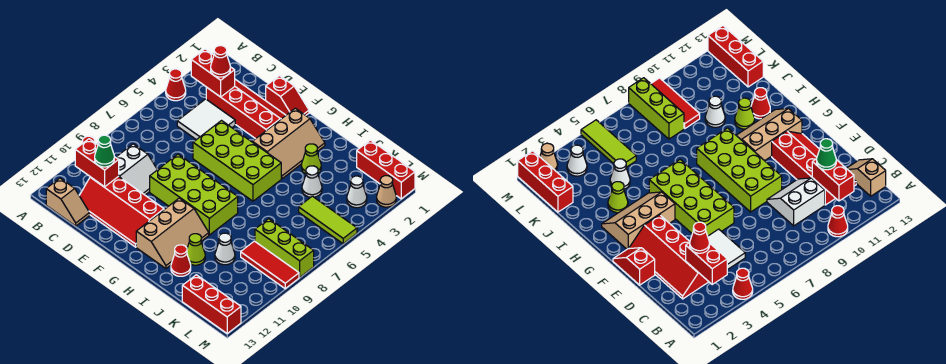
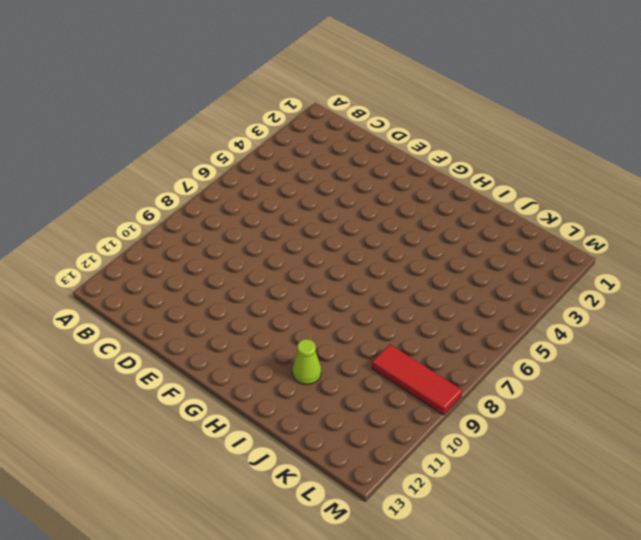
none -> red 1x1 cone [166,69,186,101]
none -> red 1x1 cone [828,206,848,237]
none -> tan 1x2 slope [46,178,90,226]

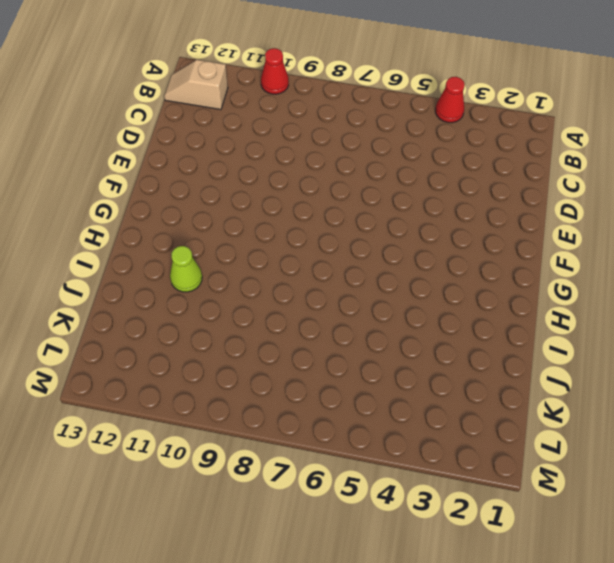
tan 1x2 slope [164,60,228,110] -> tan 1x2 slope turned to [46,178,90,226]
none -> red 2x4 slope [206,79,286,139]
none -> white 2x2 tile [177,99,235,140]
none -> white 2x2 slope [116,144,157,195]

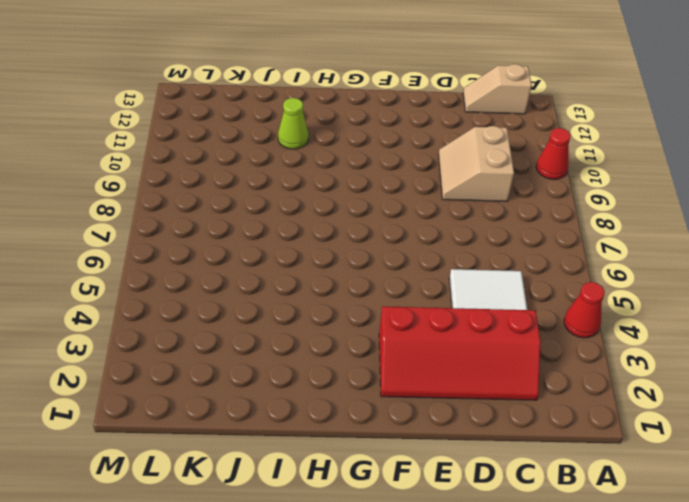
tan 2x2 slope [438,126,514,201] -> white 2x2 slope [116,144,157,195]
none -> red 2x4 slope [79,176,164,247]
none -> red 1x2 slope [266,76,309,115]
none -> lime 2x4 brick [193,121,281,201]

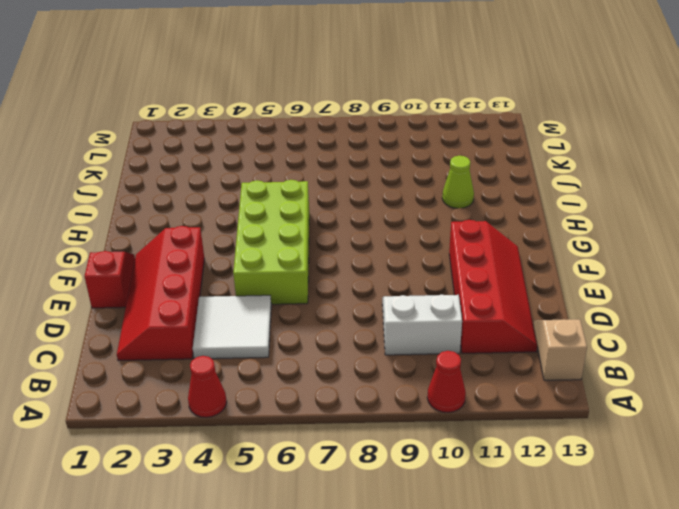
none -> lime 2x4 brick [150,154,238,235]
none -> tan 2x3 slope [253,108,325,179]
none -> tan 2x3 slope [136,198,209,268]

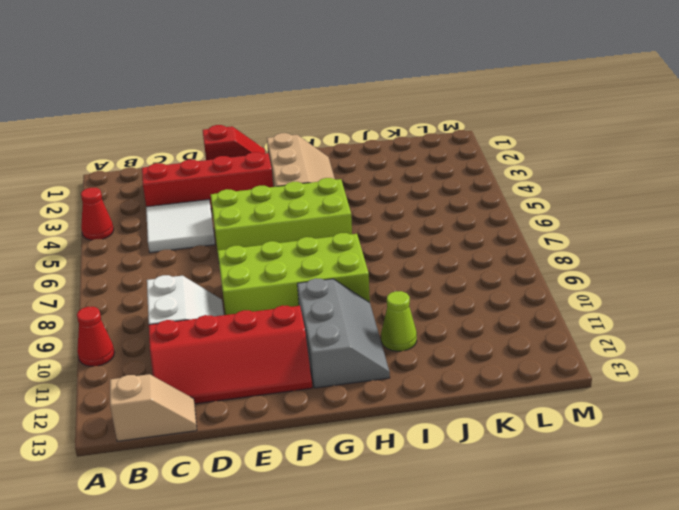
grey 2x3 slope [297,278,390,388] -> tan 2x3 slope [136,198,209,268]
none -> lime 1x1 cone [301,144,321,174]
none -> red 1x1 cone [171,245,191,276]
none -> white 1x1 cone [302,166,322,197]

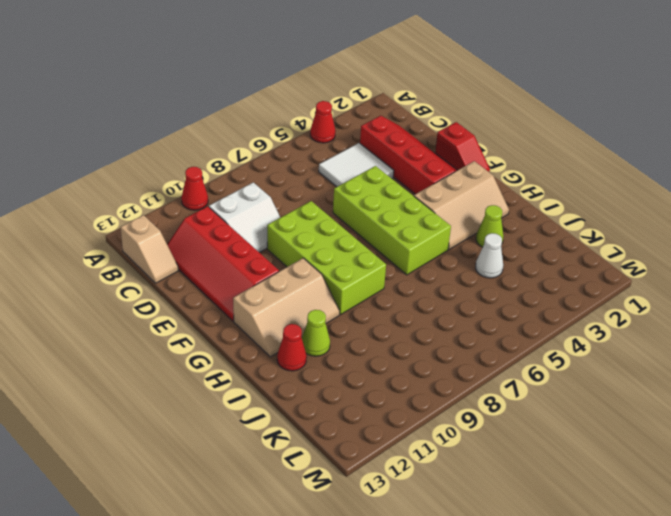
none -> white 1x1 cone [215,233,235,265]
none -> red 1x3 brick [357,140,415,199]
none -> lime 1x3 tile [299,196,357,244]

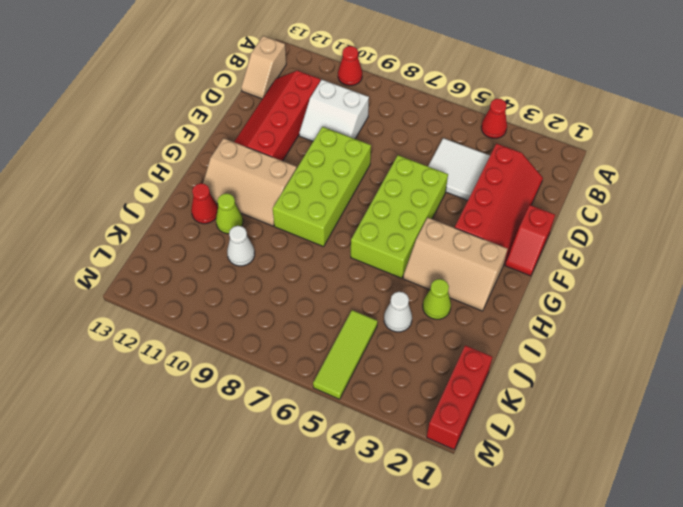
none -> lime 1x3 brick [255,219,314,277]
none -> red 1x3 tile [241,241,299,289]
none -> red 1x3 brick [182,275,241,333]

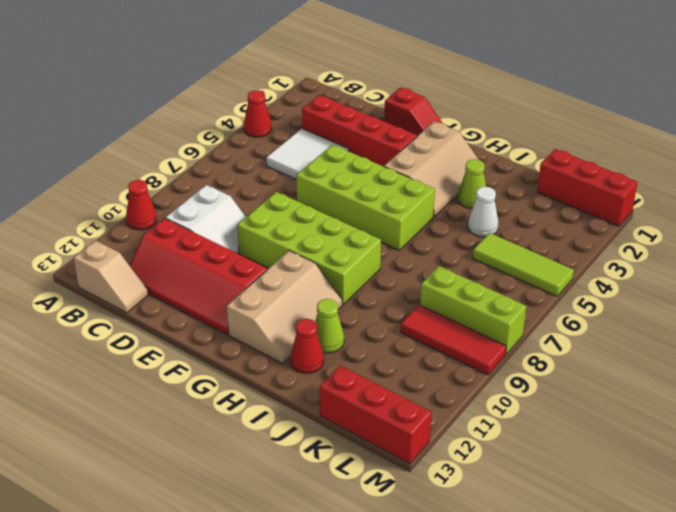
none -> white 1x1 cone [215,233,235,265]
none -> white 1x1 cone [347,176,367,208]
none -> tan 1x1 cone [377,176,396,207]

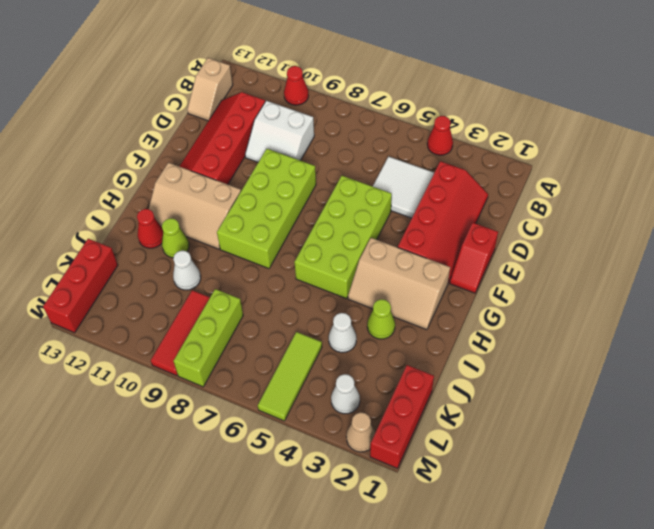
none -> red 1x2 brick [191,49,235,97]
none -> red 1x2 brick [75,139,119,187]
none -> red 1x1 cone [211,46,230,77]

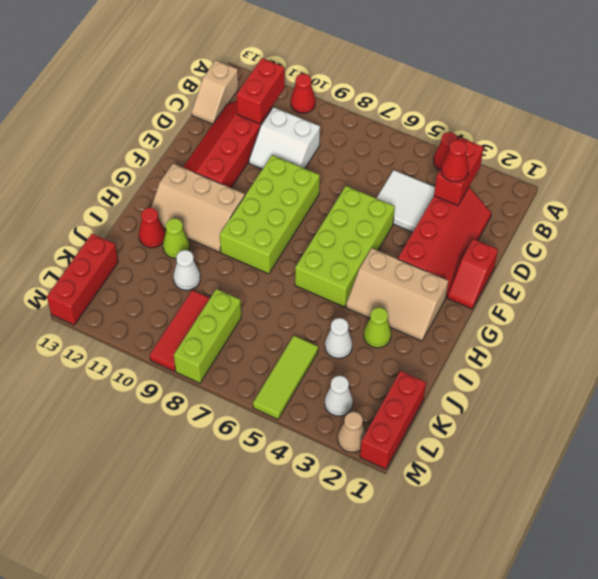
none -> green 1x1 cone [95,135,114,167]

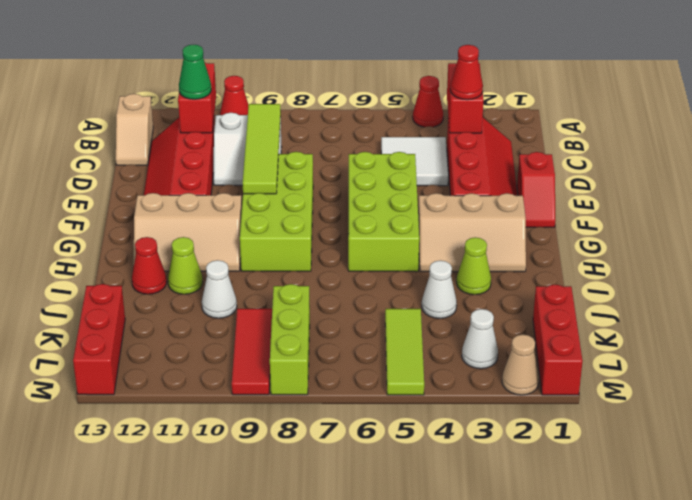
lime 1x4 tile [243,104,281,194] -> none

